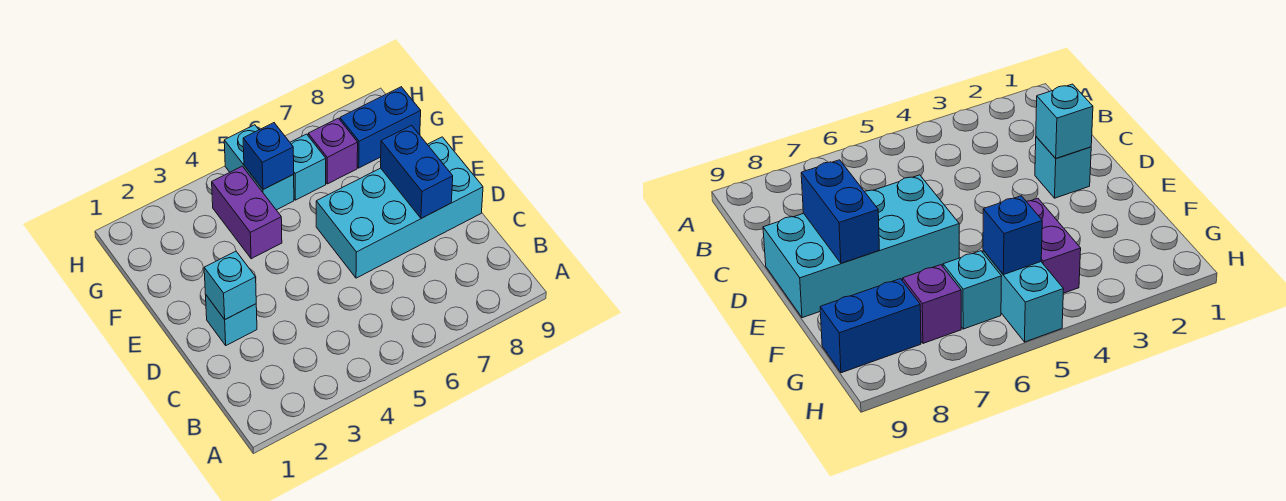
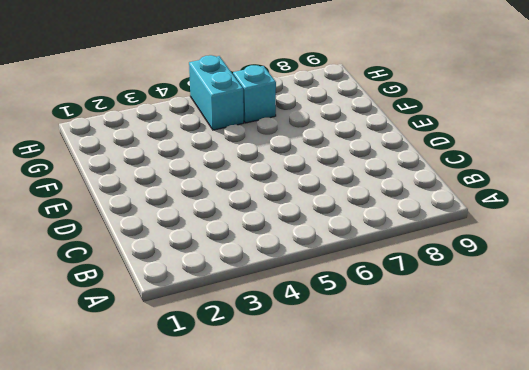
none -> cyan 1x1 brick [206,295,257,345]
none -> cyan 2x4 brick [316,137,483,278]

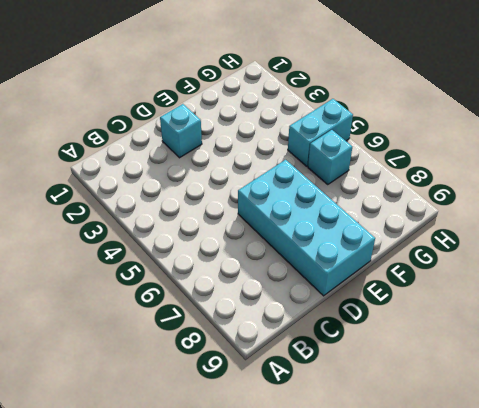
none -> purple 1x2 brick [212,166,282,259]
none -> purple 1x1 brick [308,118,358,184]

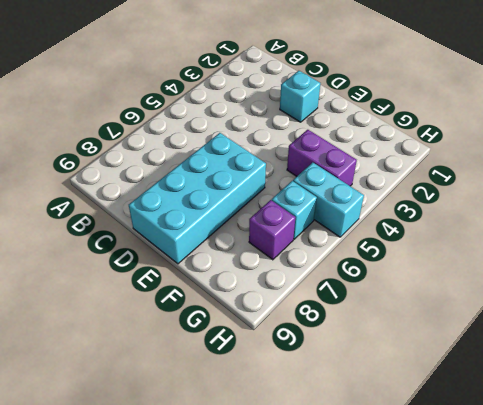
none -> blue 1x2 brick [340,87,421,168]
none -> cyan 1x1 brick [204,251,256,319]

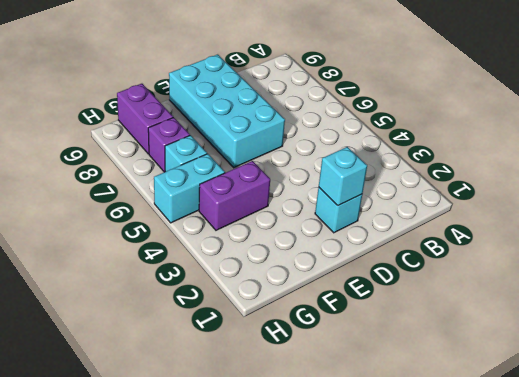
purple 1x2 brick [117,84,173,154] -> blue 1x2 brick [340,87,421,168]
none -> blue 1x2 brick [381,125,453,218]
none -> blue 1x1 brick [243,123,294,189]

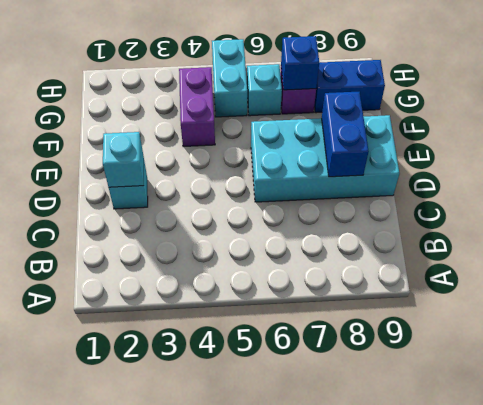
blue 1x1 brick [281,36,319,90] -> blue 1x1 brick moved to [243,123,294,189]

